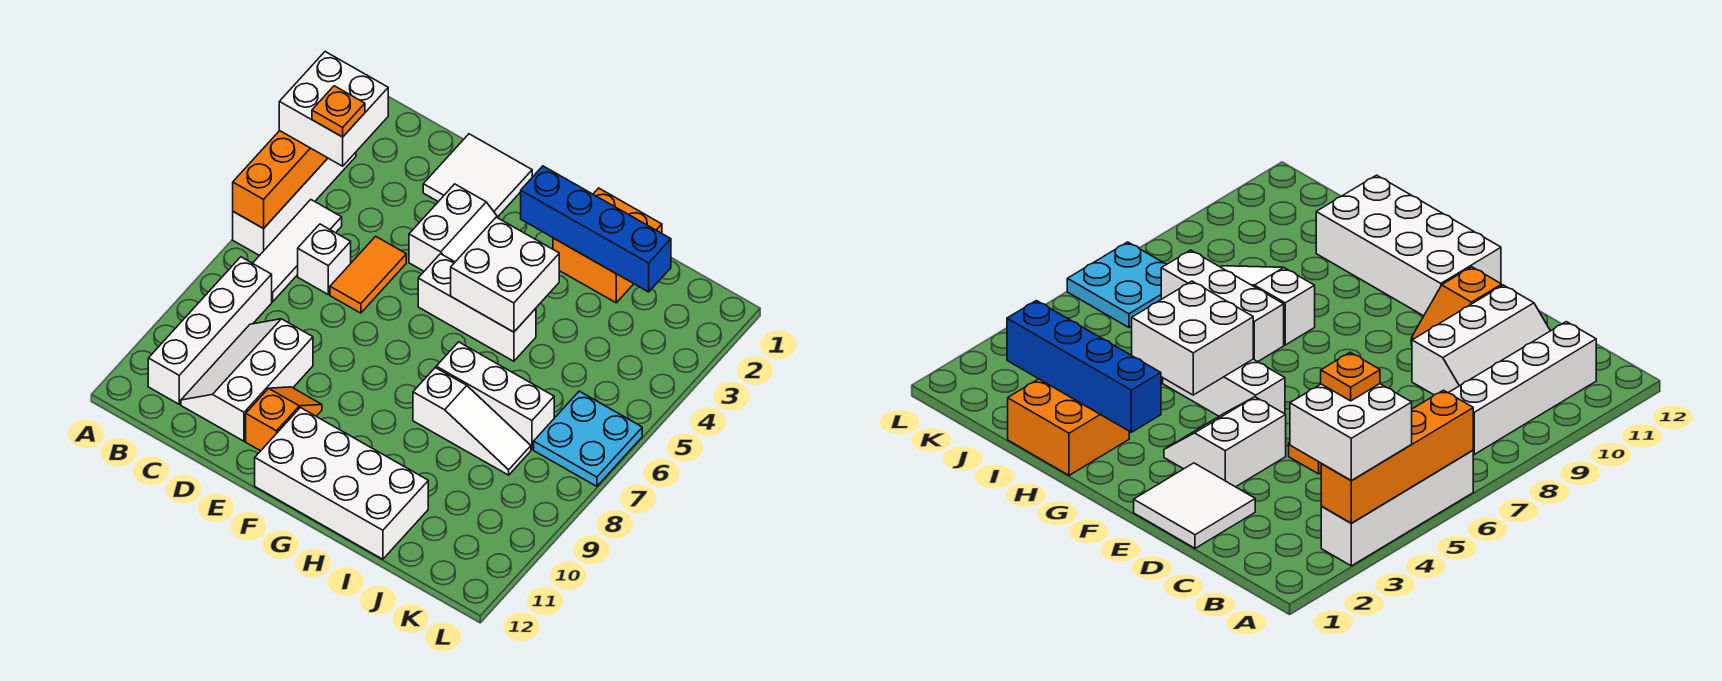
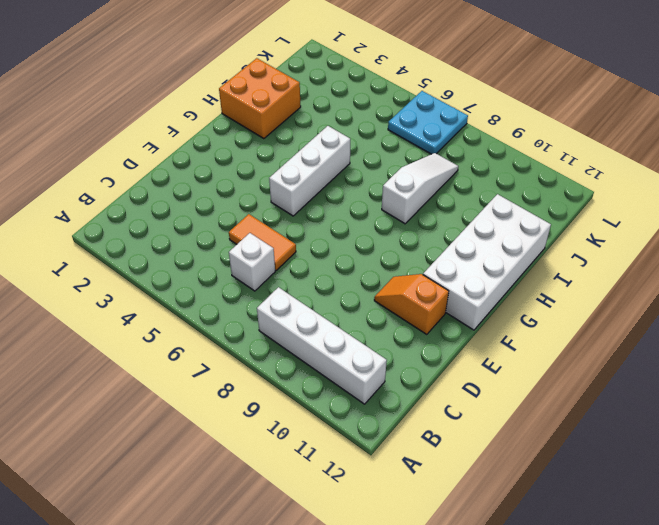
none -> white 1x4 brick [233,152,356,256]
none -> white 1x3 tile [253,200,342,302]
none -> white 2x3 slope [181,319,313,441]

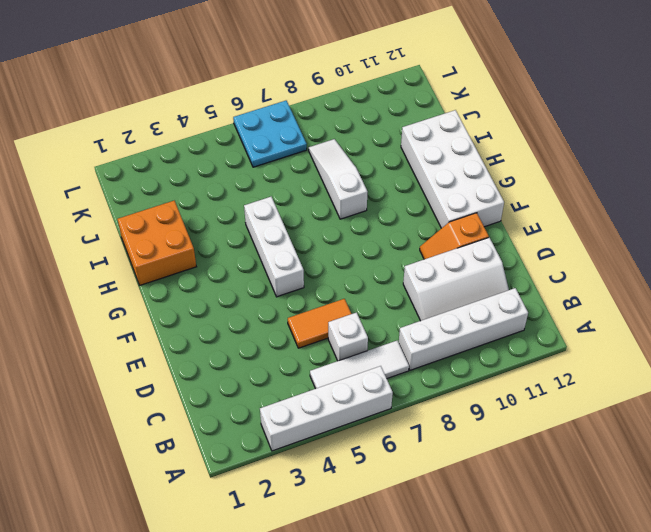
none -> white 2x2 tile [423,134,532,217]
none -> white 2x2 slope [409,184,498,271]
none -> white 1x3 brick [436,342,554,449]

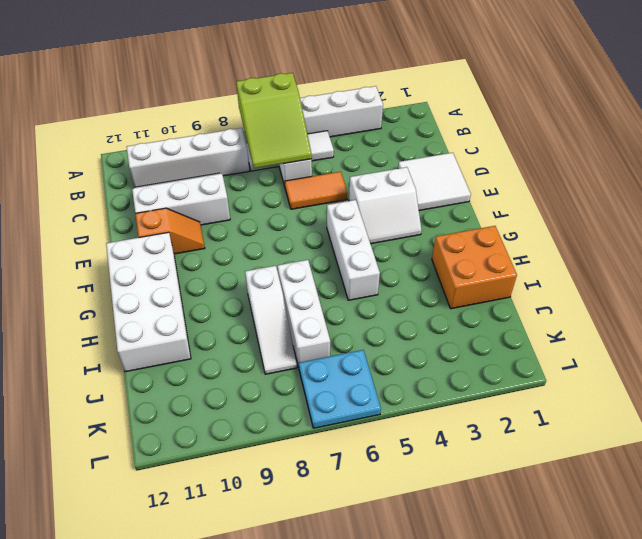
lime 2x3 slope [236,73,312,168] -> orange 1x4 brick [233,131,327,229]
none -> blue 1x4 brick [521,166,671,292]
none -> white 2x2 brick [451,217,559,332]
none -> white 2x2 brick [279,52,388,166]

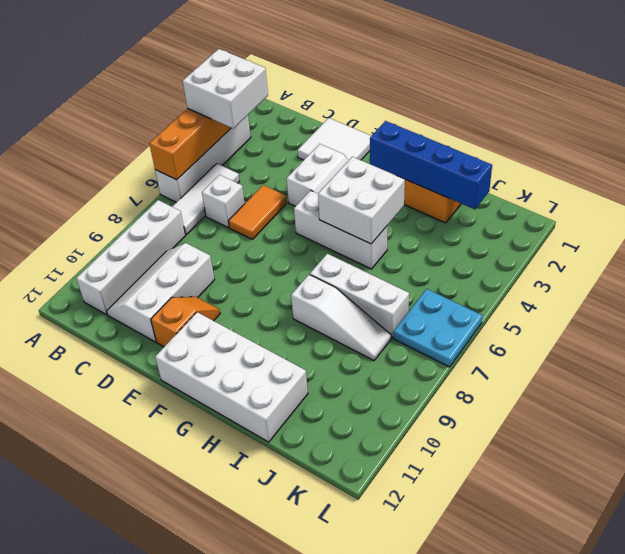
none -> orange 1x1 plate [312,86,365,137]

